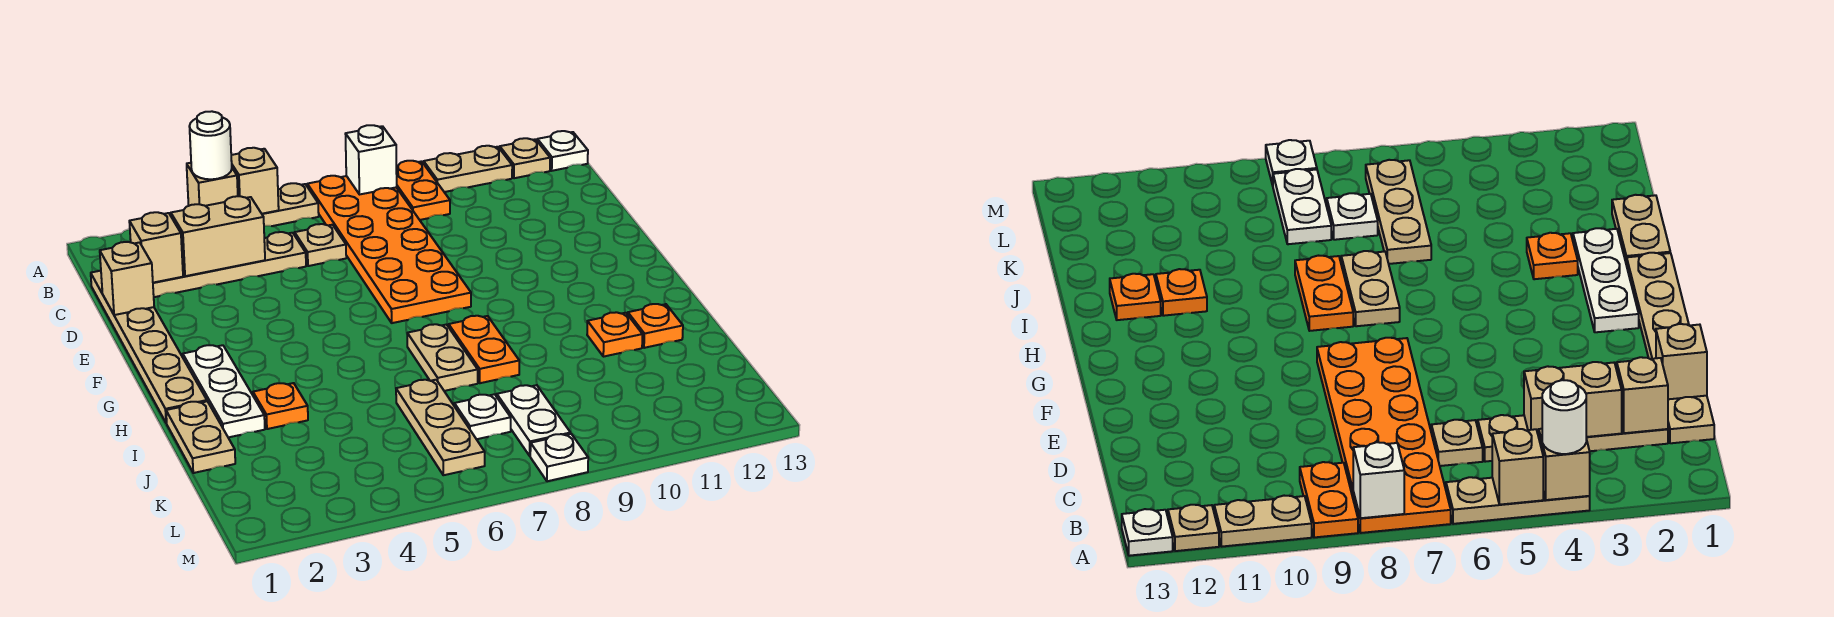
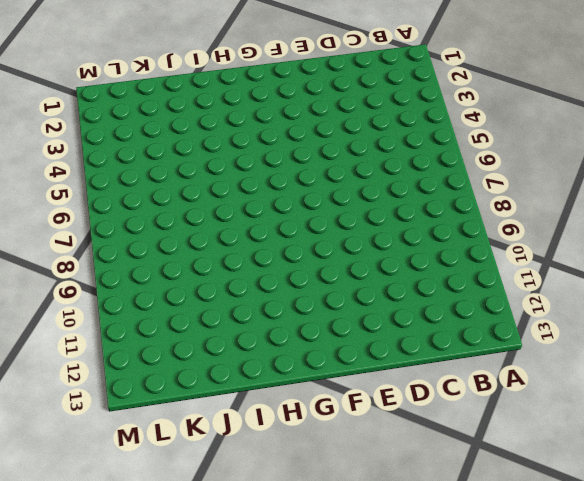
none -> tan 1x3 plate [262,183,319,226]
none -> orange 2x6 plate [307,176,471,323]
none -> orange 1x2 plate [396,161,450,220]

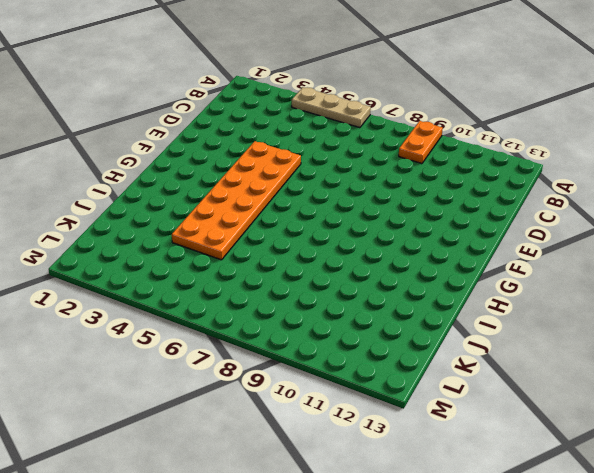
orange 2x6 plate [172,141,301,260] -> orange 2x6 plate moved to [307,176,471,323]
none -> tan 1x2 plate [424,146,512,192]
none -> tan 1x1 plate [500,138,550,178]
none -> white 1x1 plate [537,131,588,171]

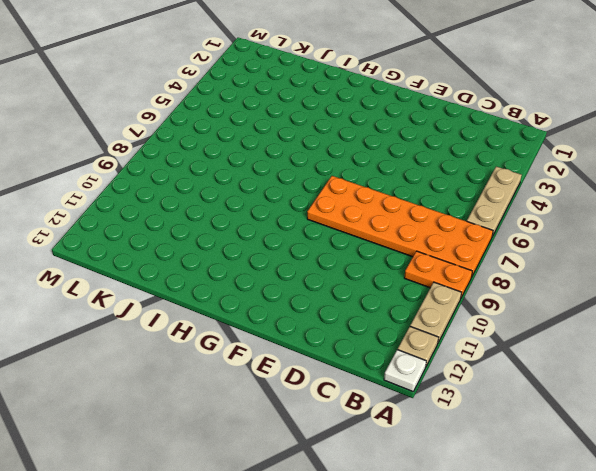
none -> tan 1x6 plate [91,271,207,423]
none -> tan 1x4 plate [153,232,306,297]
none -> tan 1x1 plate [295,224,346,266]

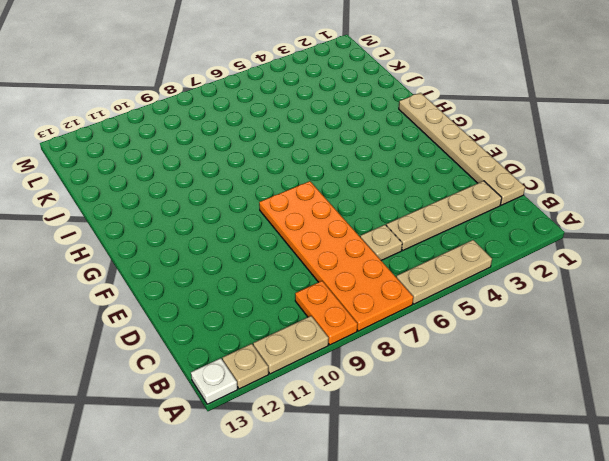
none -> white 1x3 plate [183,345,265,437]
none -> tan 1x2 plate [407,324,478,391]
none -> orange 1x2 plate [449,316,519,383]

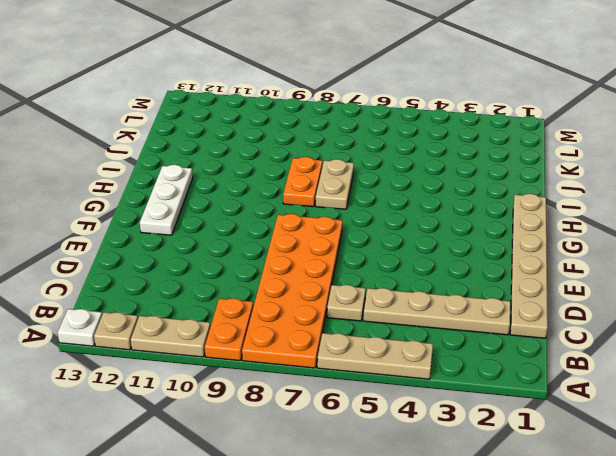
white 1x3 plate [140,165,193,235] -> white 1x3 plate moved to [183,345,265,437]
none -> tan 1x2 plate [166,401,235,473]
none -> orange 1x1 plate [253,383,308,429]
none -> orange 1x1 plate [587,312,643,357]

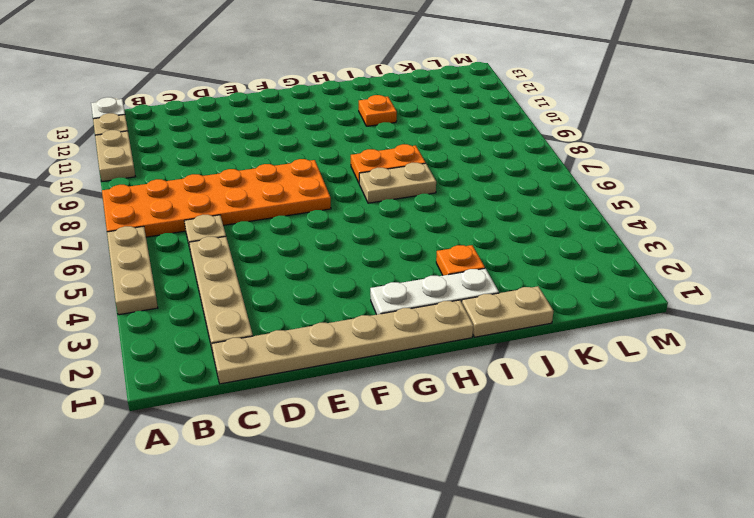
none -> orange 1x2 plate [396,161,450,220]
none -> orange 1x1 plate [628,304,683,348]
none -> tan 1x3 plate [396,380,485,475]

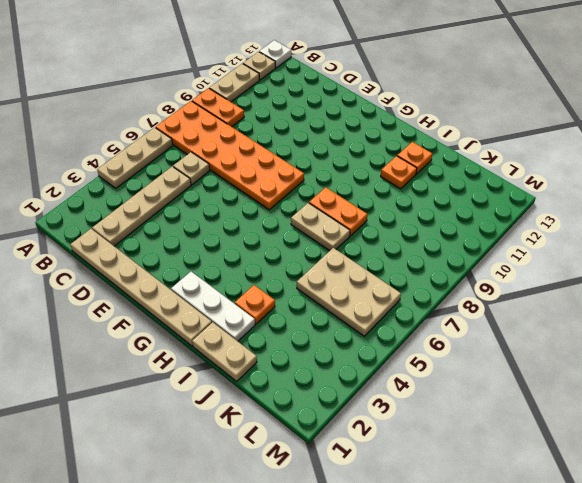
tan 2x3 plate [297,248,401,336] -> tan 1x3 plate [396,380,485,475]
none -> white 1x1 plate [454,394,511,439]
none -> white 1x2 plate [497,385,570,456]
none -> white 1x1 plate [530,434,588,481]

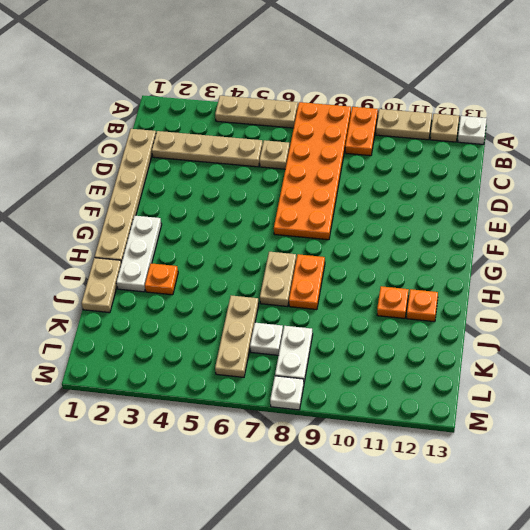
none -> tan 1x1 brick [187,163,238,206]
none -> tan 1x1 brick [231,148,279,214]
none -> white 1x1 brick [346,125,397,195]

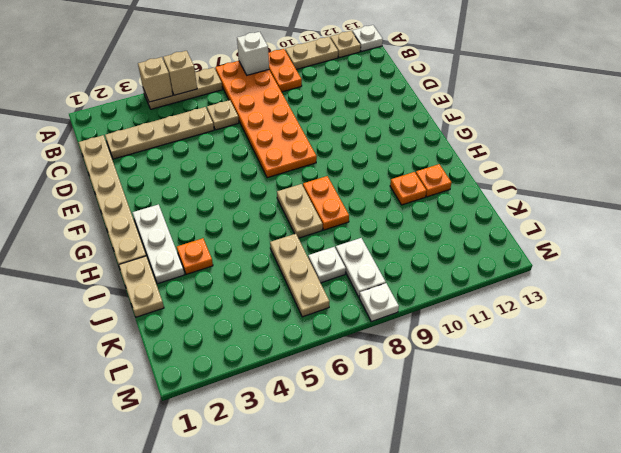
none -> tan 1x1 brick [129,212,183,283]
none -> tan 1x2 brick [171,196,265,276]
none -> tan 1x1 brick [100,242,154,315]

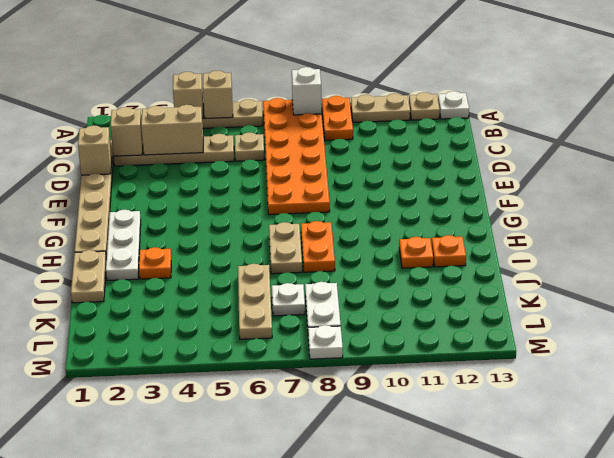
none -> white 1x1 round brick [189,111,232,179]

